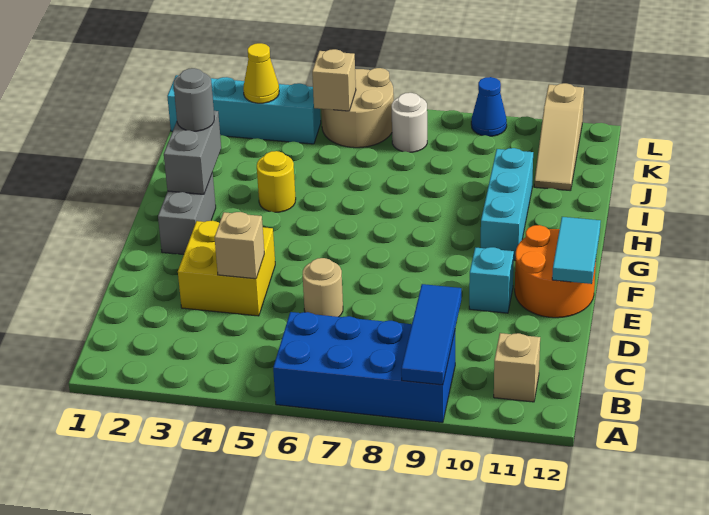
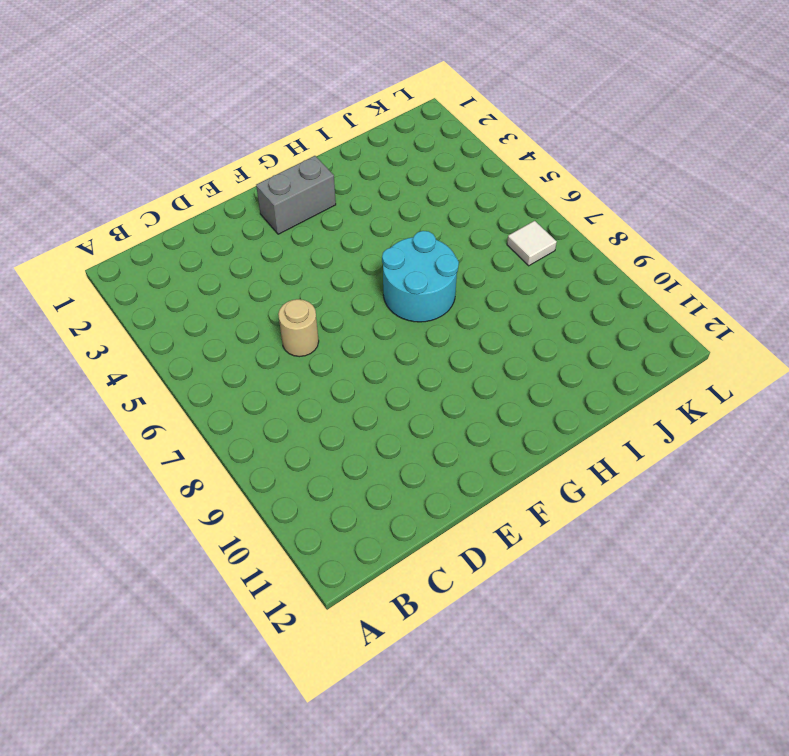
cyan 2x2 round brick [382,231,459,322] -> none
white 1x1 tile [507,221,557,266] -> white 1x1 round brick [392,93,427,152]
none -> blue 2x4 brick [273,312,455,423]
none -> tan 1x1 brick [494,333,540,402]
none -> yellow 2x2 brick [178,221,275,316]

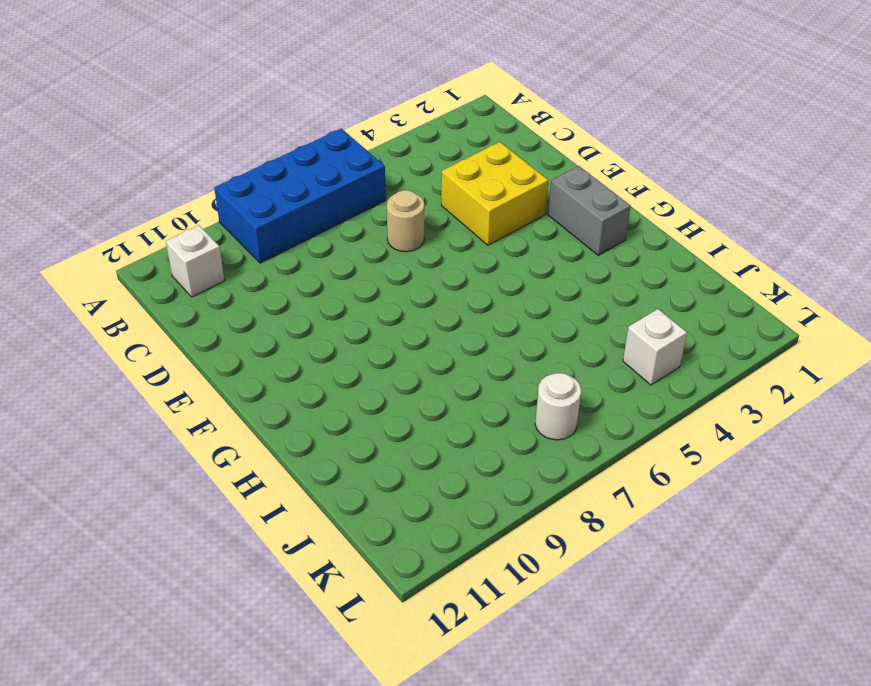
white 1x1 brick [166,225,225,297] -> tan 1x1 brick [494,333,540,402]
white 1x1 brick [623,309,687,385] -> cyan 1x4 brick [167,75,321,144]
none -> cyan 1x1 brick [469,247,514,313]
none -> orange 2x2 round brick [515,225,596,318]
none -> cyan 1x3 brick [481,148,533,260]

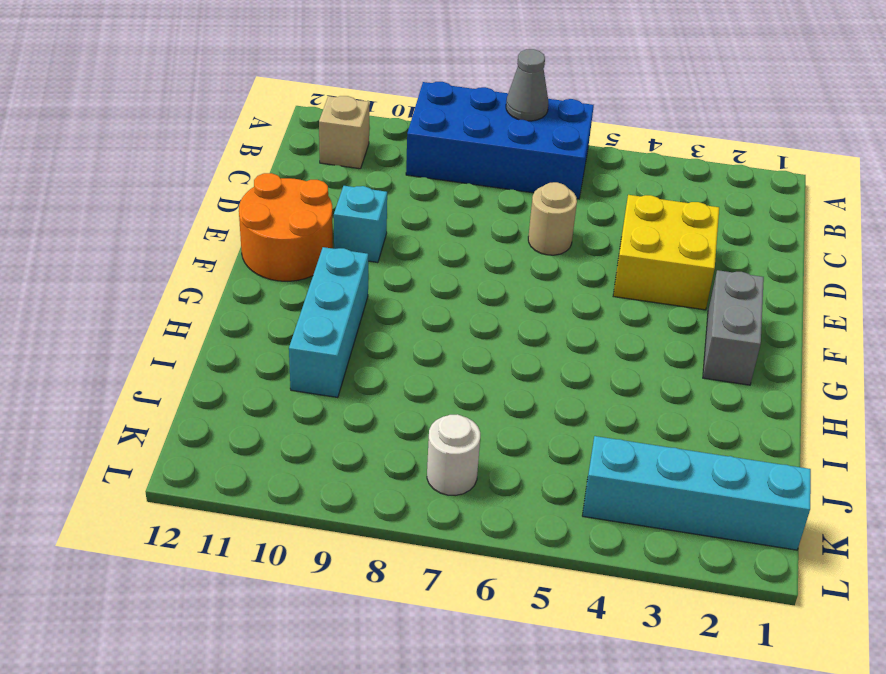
grey 1x1 cone [506,49,548,121] -> none
none -> yellow 1x1 round brick [257,151,296,212]
none -> tan 1x3 slope [534,83,584,191]
none -> tan 2x2 round brick [321,68,394,148]

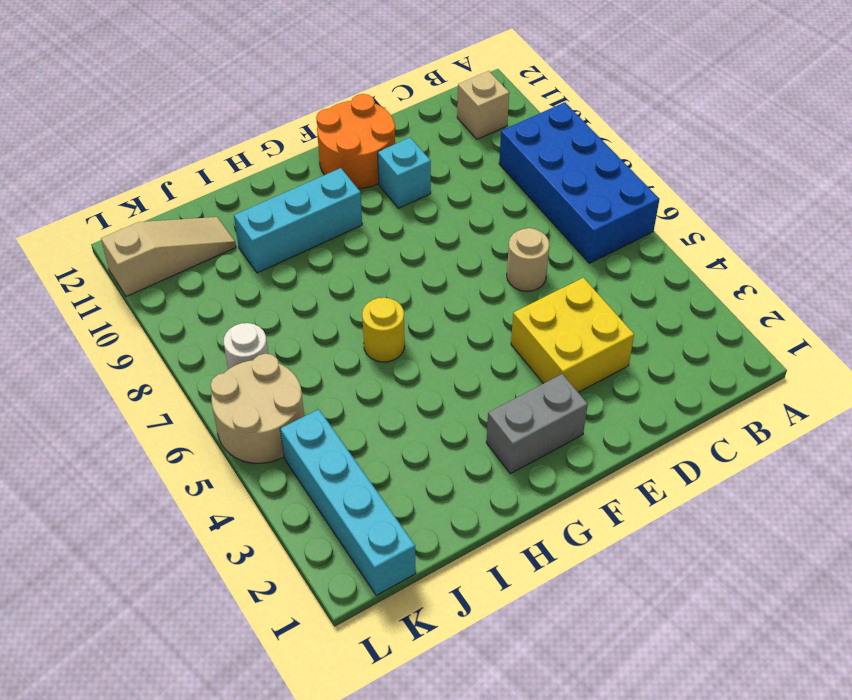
yellow 1x1 round brick [362,298,405,362] -> yellow 1x1 round brick moved to [257,151,296,212]
none -> blue 1x1 cone [471,77,507,136]
none -> blue 1x3 tile [401,284,461,385]
none -> tan 1x1 brick [215,212,264,279]

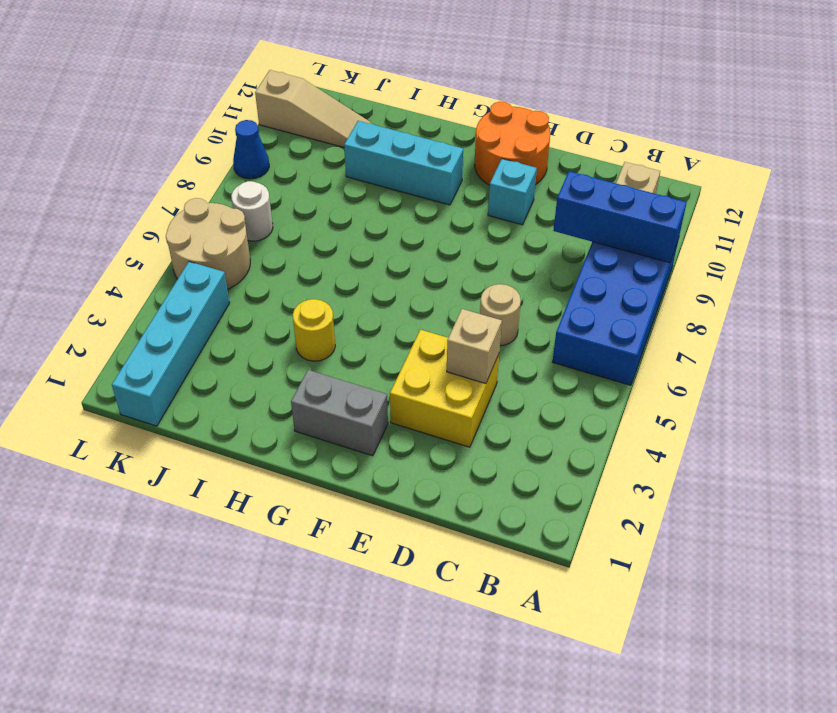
blue 1x3 brick [553,171,687,263] -> blue 1x3 tile [401,284,461,385]
none -> cyan 1x2 tile [552,217,601,284]
none -> grey 1x2 brick [164,111,221,194]
none -> yellow 1x1 cone [243,43,279,103]

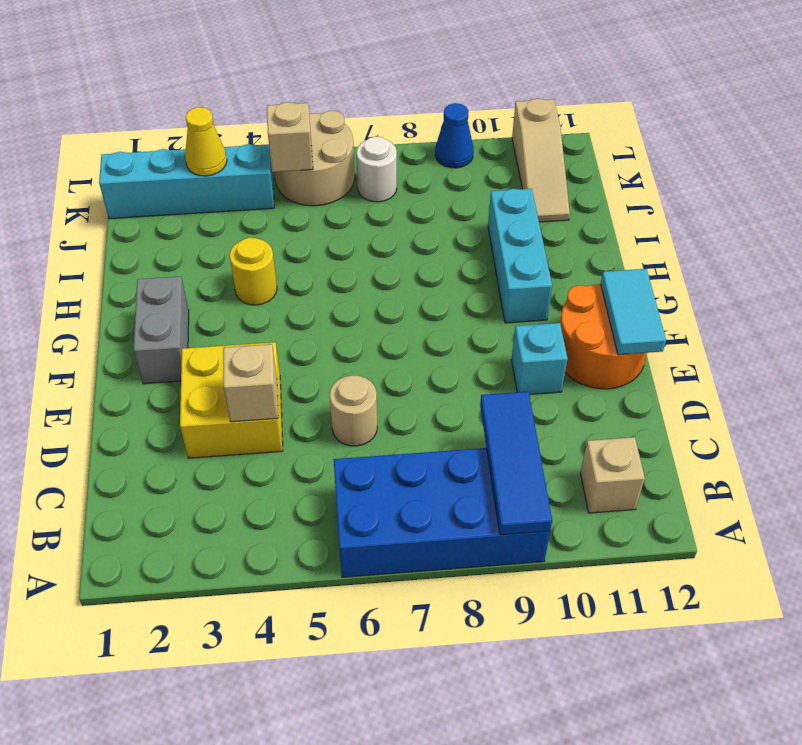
none -> grey 1x2 brick [164,111,221,194]
none -> grey 1x1 round brick [173,68,214,131]

